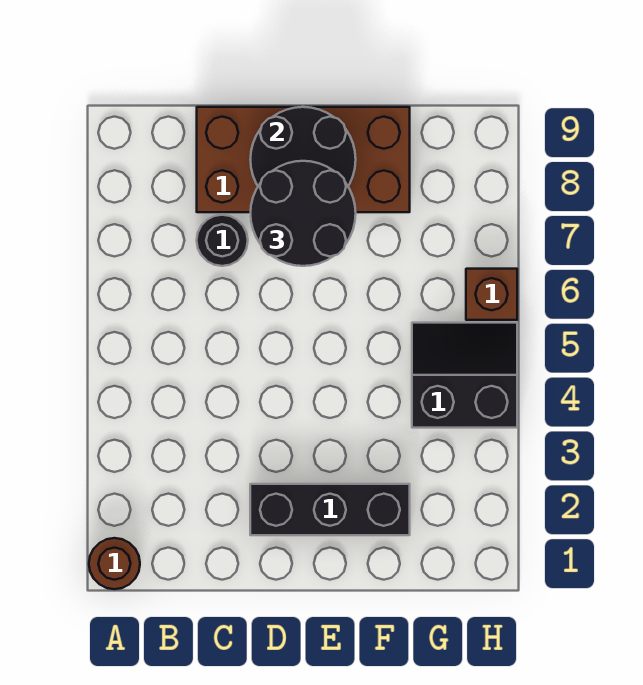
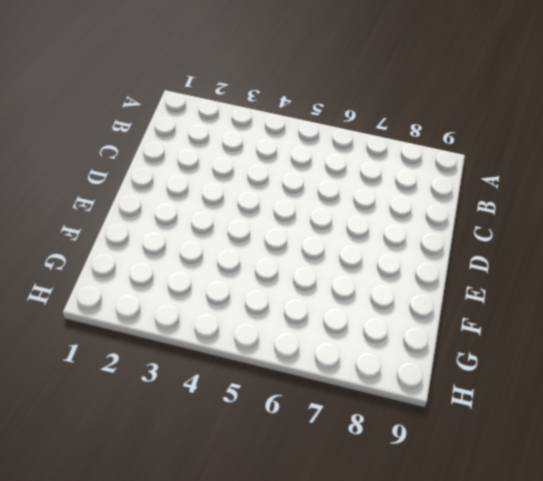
none -> brown 1x1 round brick [89,538,140,589]
none -> black 1x1 round brick [197,215,248,266]

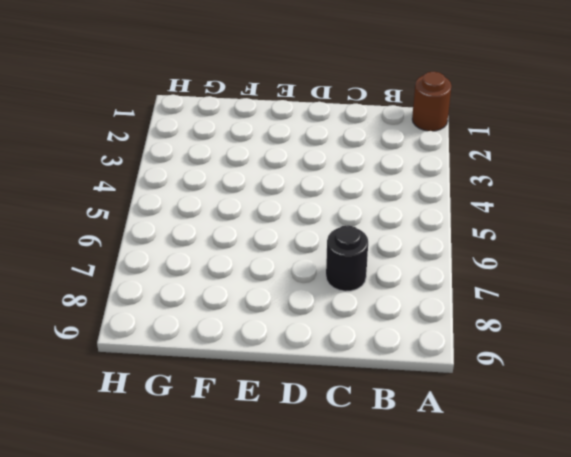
none -> brown 2x4 brick [197,107,410,212]
none -> black 1x3 brick [250,484,410,535]

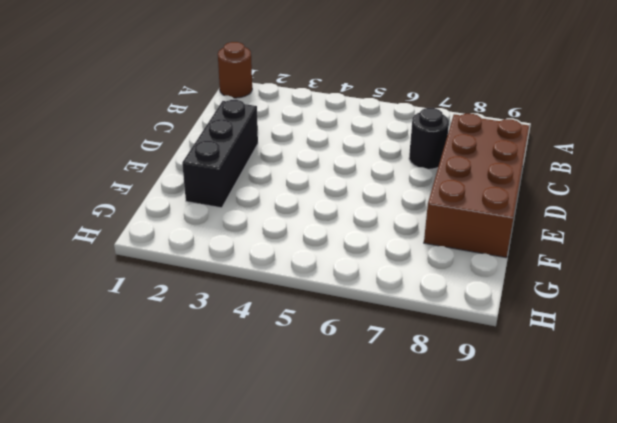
none -> black 2x2 slope [412,323,517,428]
none -> brown 1x1 brick [466,269,517,320]

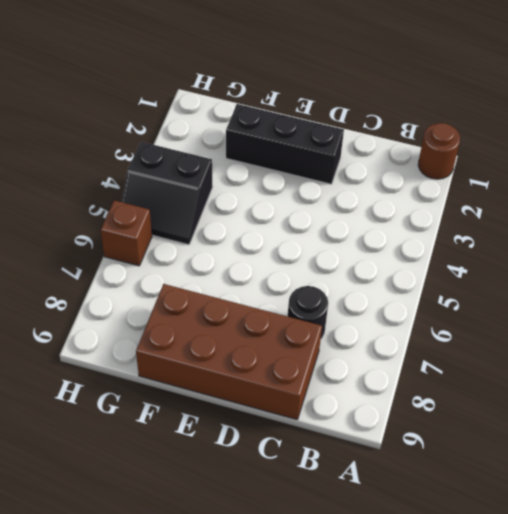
none -> black 2x2 round brick [250,107,356,186]
none -> black 2x2 round brick [251,161,356,266]

